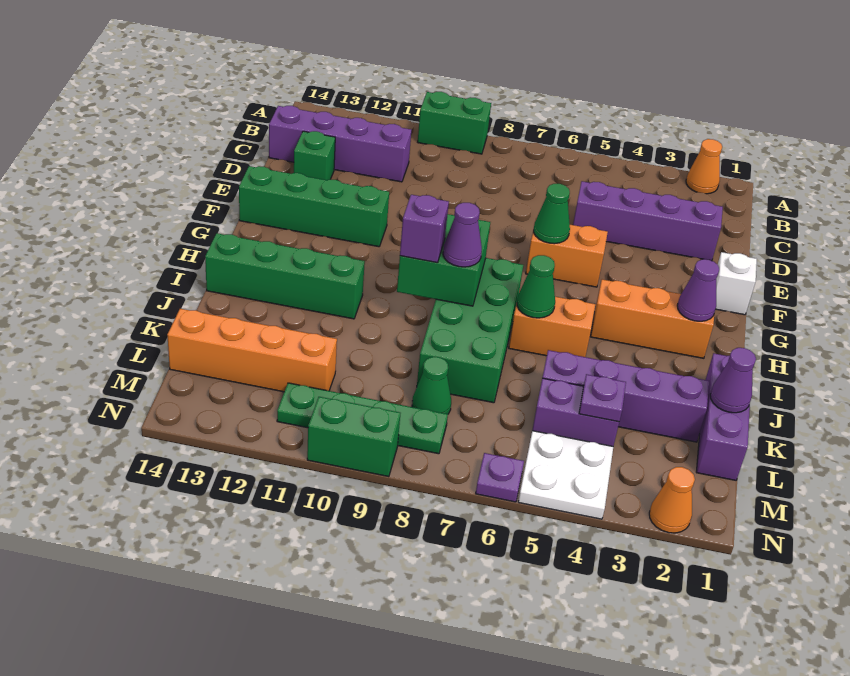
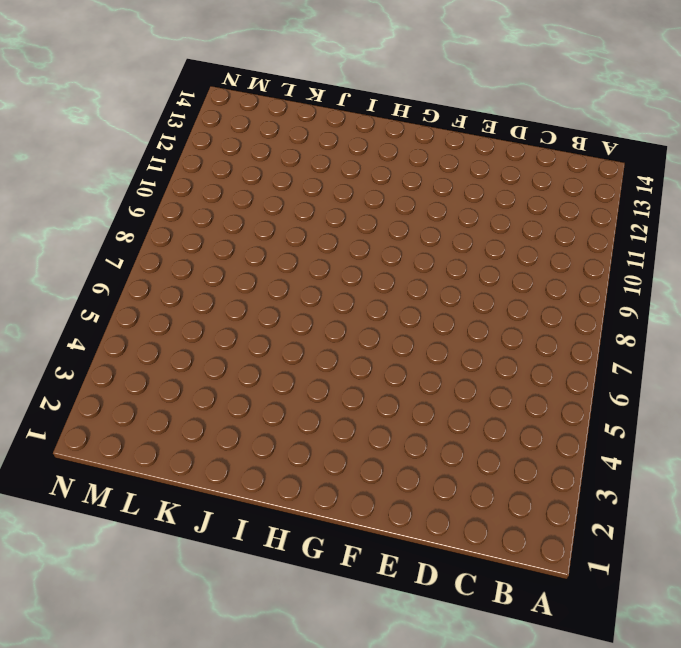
none -> orange 1x1 cone [686,139,722,194]
none -> green 1x2 brick [418,92,491,154]
none -> purple 1x4 brick [269,106,412,182]
none -> purple 1x4 brick [573,181,723,261]

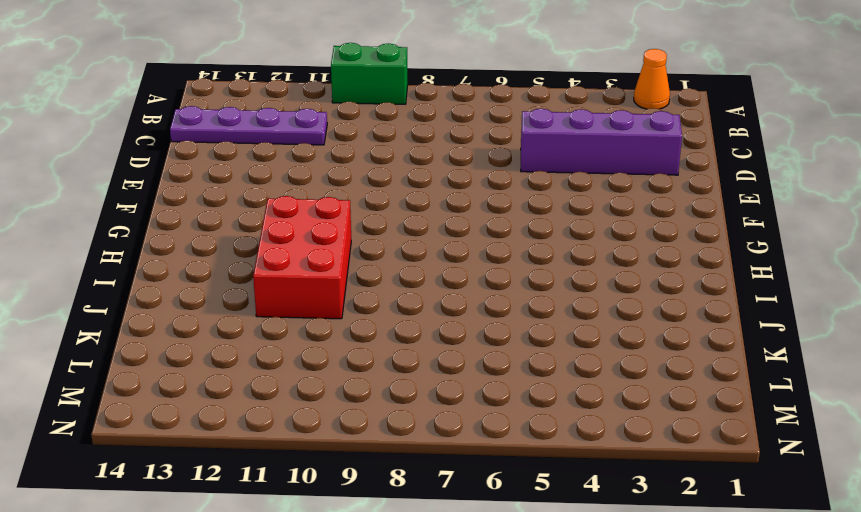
purple 1x4 plate [170,106,327,145] -> purple 1x4 brick [269,106,412,182]
red 2x3 brick [253,196,351,319] -> green 1x4 brick [205,233,365,319]
none -> green 1x1 brick [294,131,335,180]
none -> white 1x1 brick [716,252,757,315]
none -> orange 1x2 brick [526,225,608,287]
none -> green 1x4 brick [239,166,389,247]

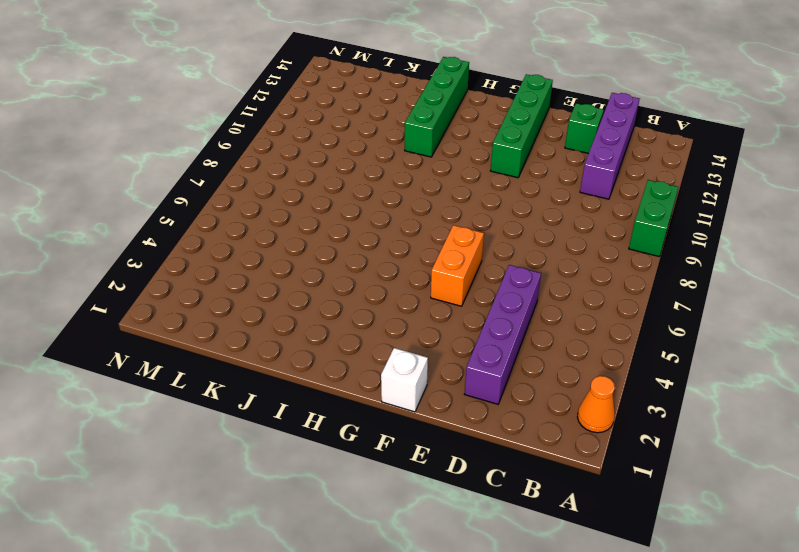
none -> orange 1x3 brick [591,279,714,358]
none -> green 2x4 brick [417,258,523,403]
none -> orange 1x2 brick [509,290,595,357]
none -> purple 1x3 brick [696,353,750,480]

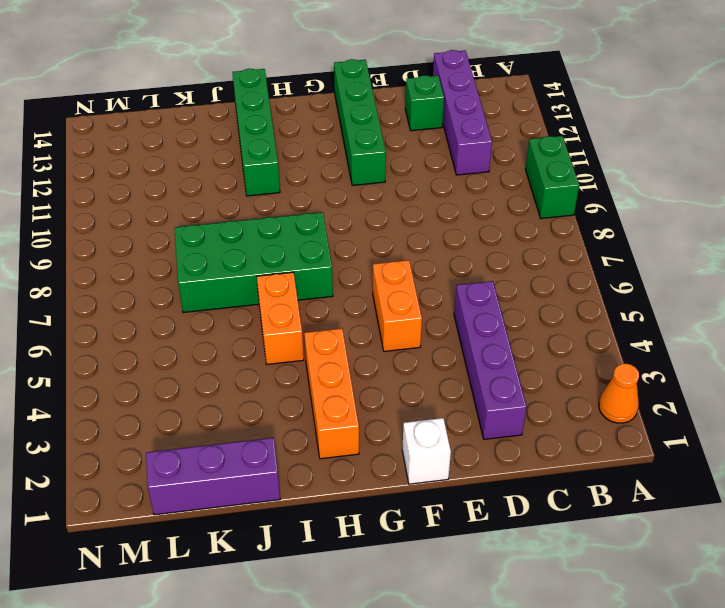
none -> purple 1x4 brick [542,350,709,442]
none -> purple 1x2 brick [532,378,619,446]
none -> green 1x1 cone [412,357,451,414]
none -> orange 1x4 brick [167,309,337,392]

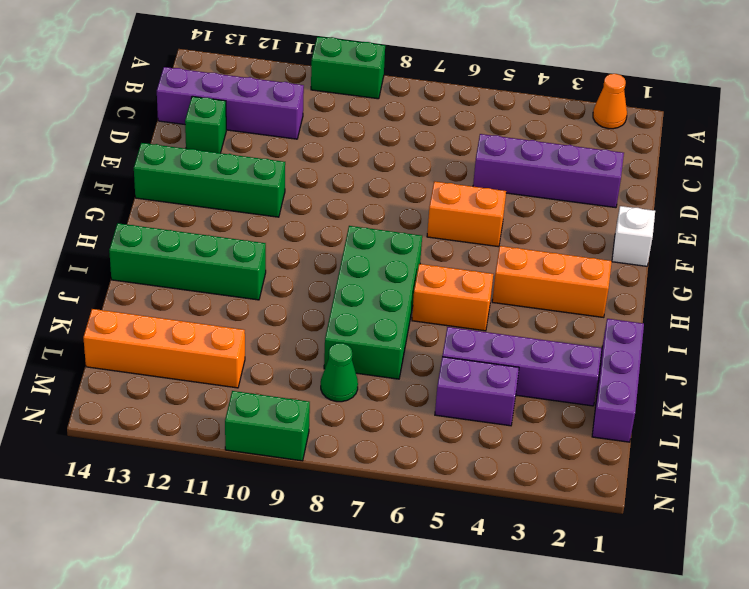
none -> white 2x2 plate [518,431,613,519]
none -> green 1x4 plate [277,383,448,454]
none -> orange 1x1 cone [649,467,695,533]
none -> purple 1x1 plate [476,453,524,502]

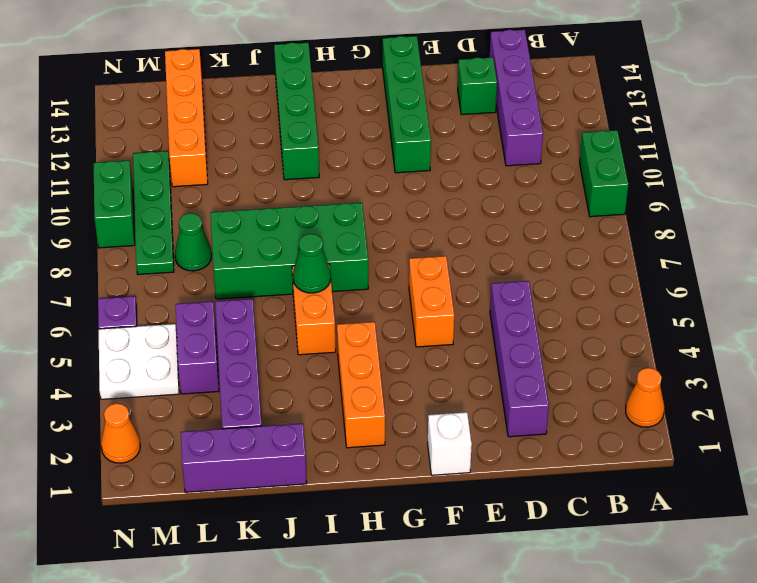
none -> green 1x1 cone [534,184,570,244]
none -> purple 1x1 cone [677,259,719,321]
none -> green 2x2 brick [397,214,490,306]
none -> purple 1x1 cone [710,348,756,413]

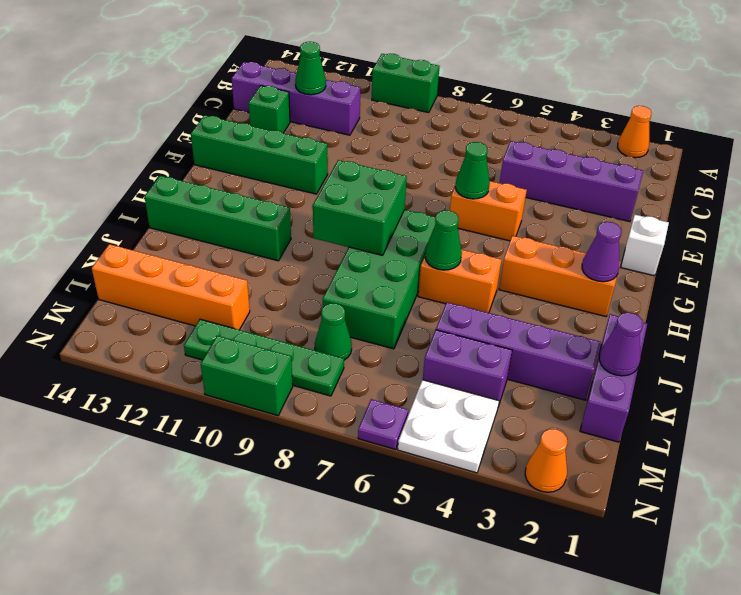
green 1x1 cone [295,42,326,95] -> none
none -> purple 1x1 plate [579,374,626,422]
none -> purple 1x1 cone [443,203,482,267]
none -> purple 1x1 brick [400,195,449,263]

